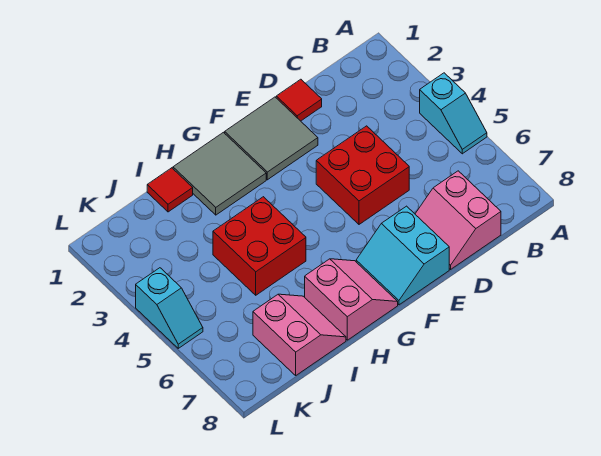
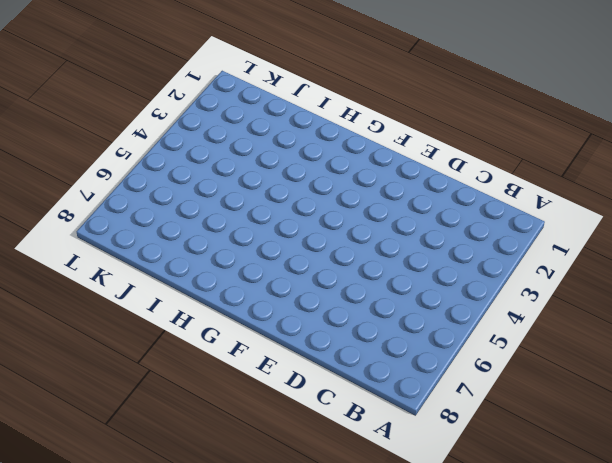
none -> cyan 1x2 slope [420,73,487,154]
none -> pink 2x2 slope [415,171,501,269]
none -> red 1x1 tile [276,79,322,121]

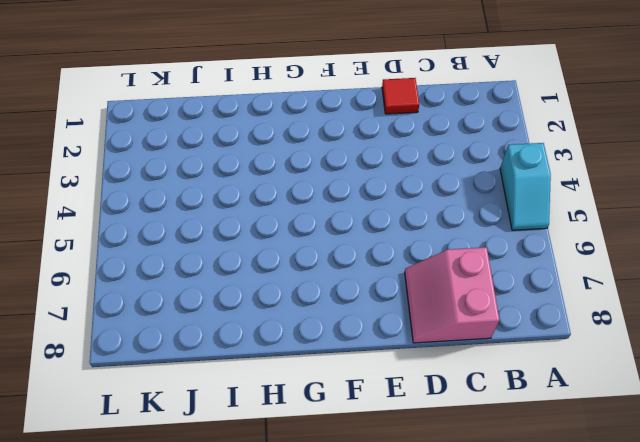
none -> red 2x2 brick [316,126,409,224]
none -> grey 2x2 tile [225,97,318,180]
none -> cyan 2x2 slope [356,206,449,305]

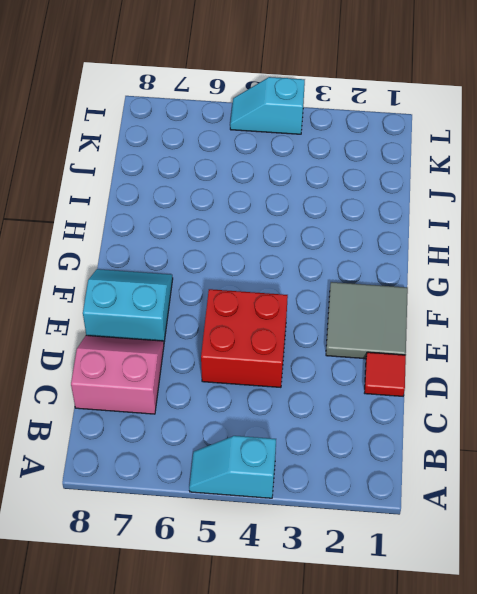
none -> grey 2x2 tile [173,132,266,215]
none -> pink 2x2 slope [305,259,398,340]
none -> red 2x2 brick [213,197,306,295]

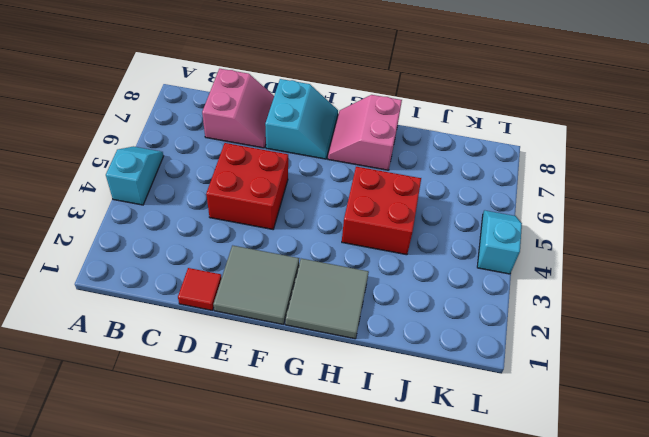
none -> red 1x1 tile [147,168,193,212]
none -> pink 2x2 slope [253,294,346,375]

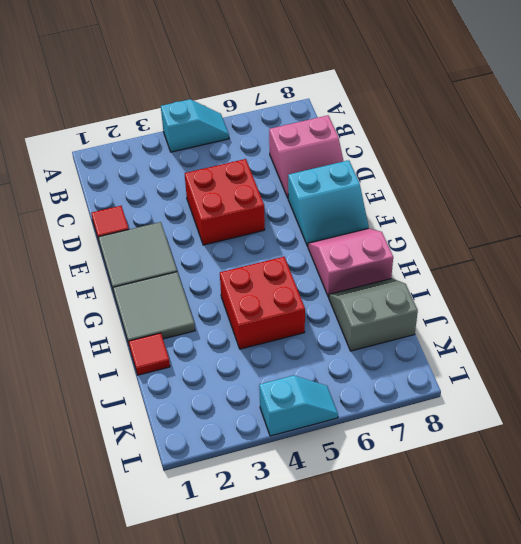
grey 2x2 slope [329,278,418,351] -> pink 2x2 slope [253,294,346,375]

